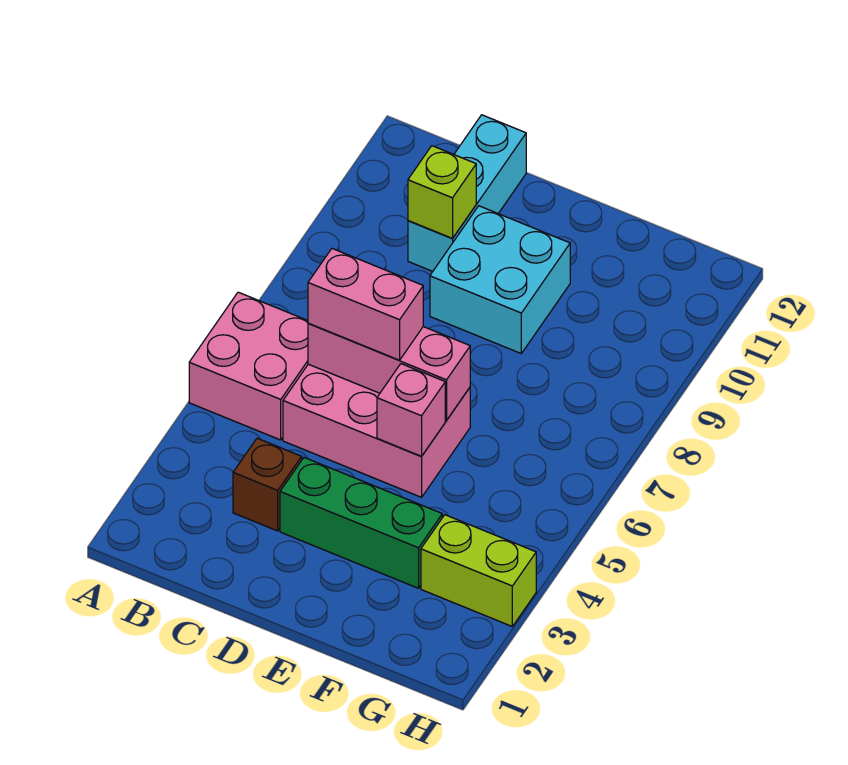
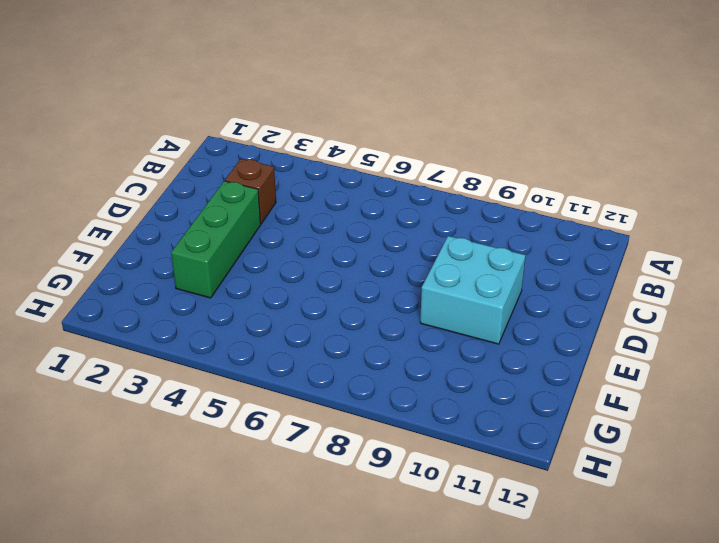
none -> pink 2x2 brick [189,292,308,440]
none -> pink 2x3 brick [283,364,470,497]

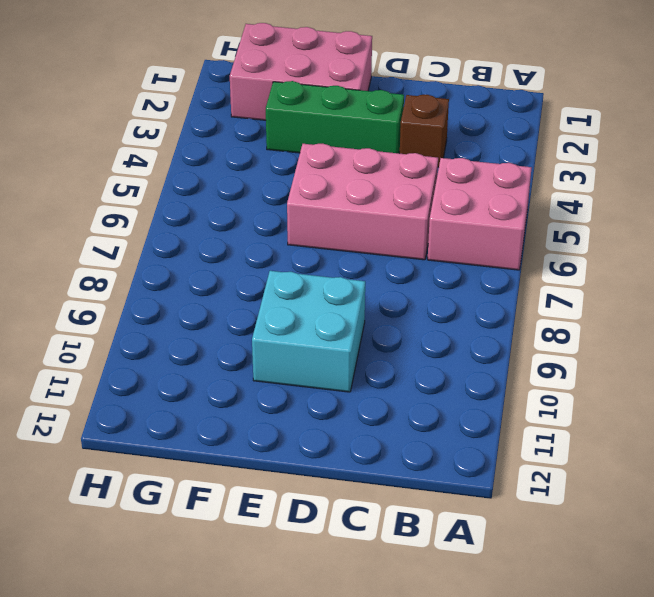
pink 2x3 brick [230,23,372,120] -> none
none -> cyan 1x3 brick [408,115,526,271]
none -> lime 1x2 brick [421,515,536,626]

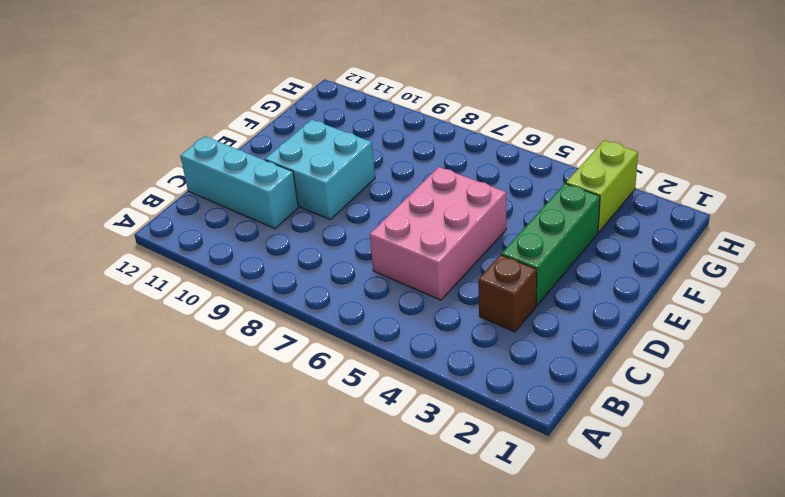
none -> pink 2x2 brick [189,292,308,440]
none -> pink 1x3 brick [308,323,470,420]

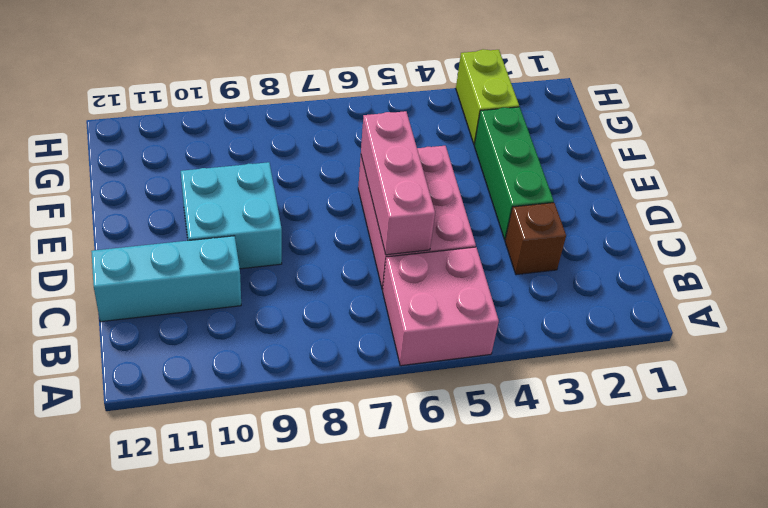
none -> lime 1x1 brick [408,146,476,238]
none -> pink 1x1 brick [377,364,445,456]

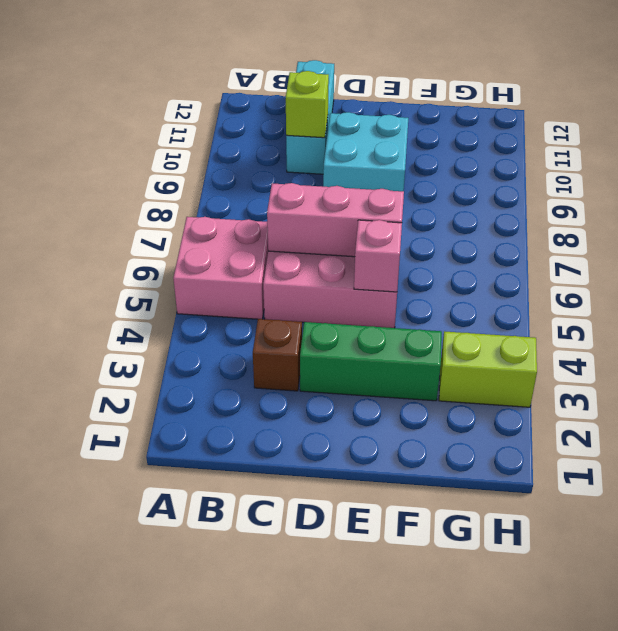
none -> pink 1x2 brick [308,249,423,360]

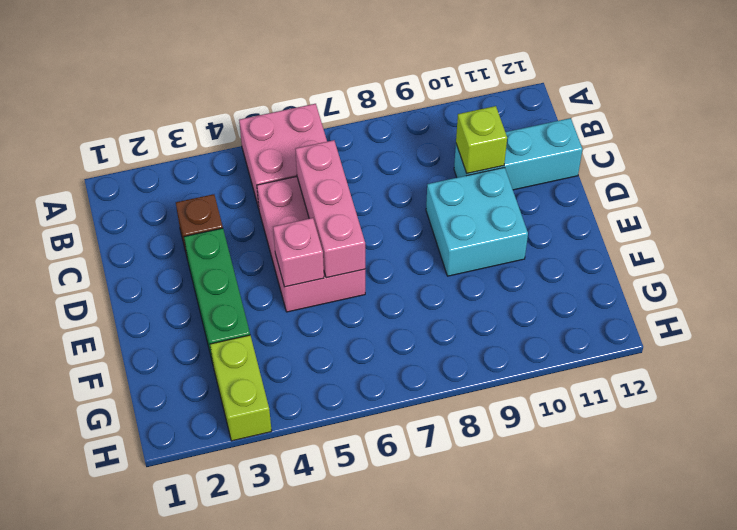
none -> pink 1x2 brick [308,249,423,360]

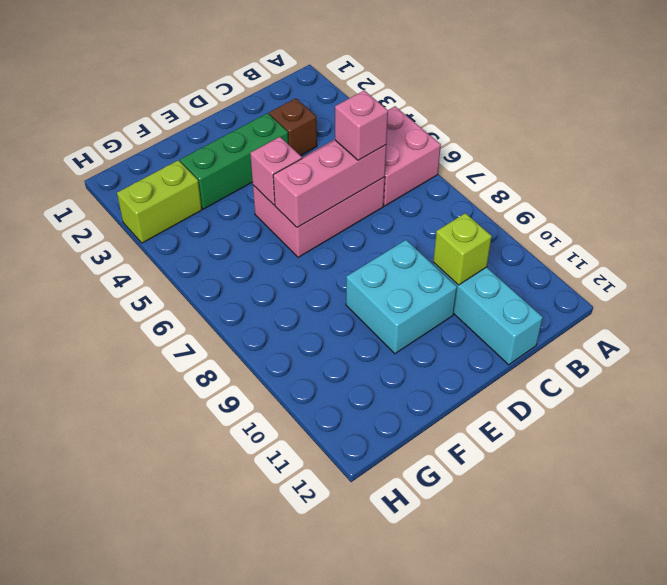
pink 1x1 brick [335,90,388,160] -> pink 1x2 brick [308,249,423,360]

